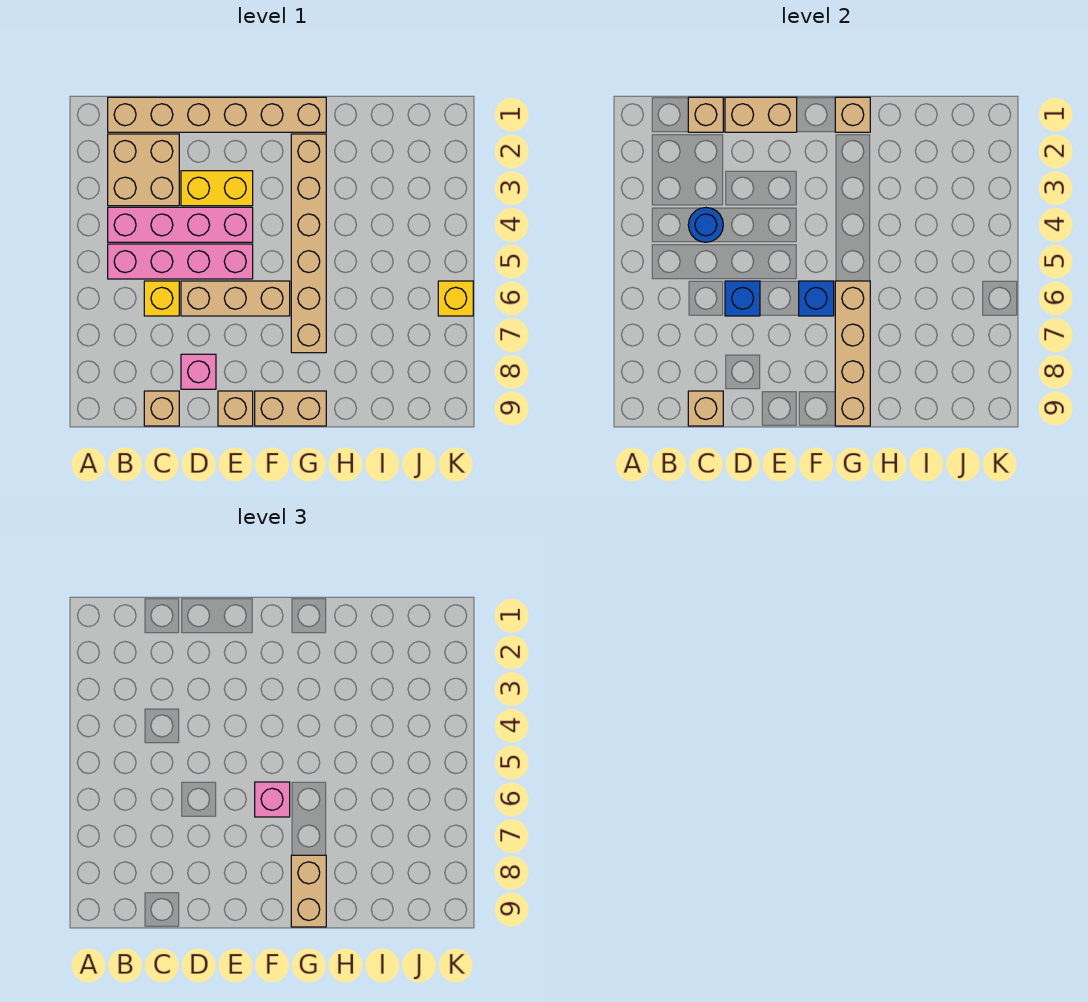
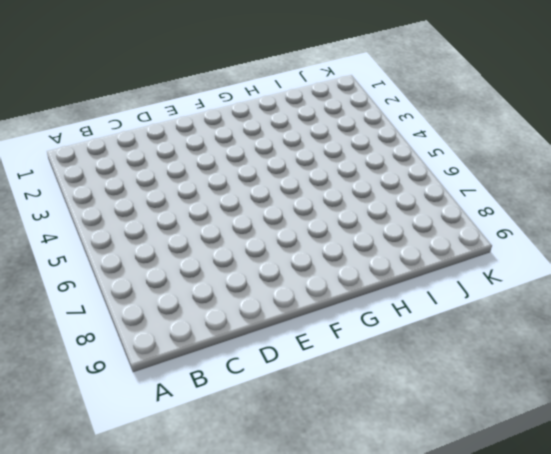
none -> tan 1x6 brick [108,97,326,132]
none -> tan 2x2 brick [108,134,179,206]
none -> pink 1x4 brick [108,207,253,242]

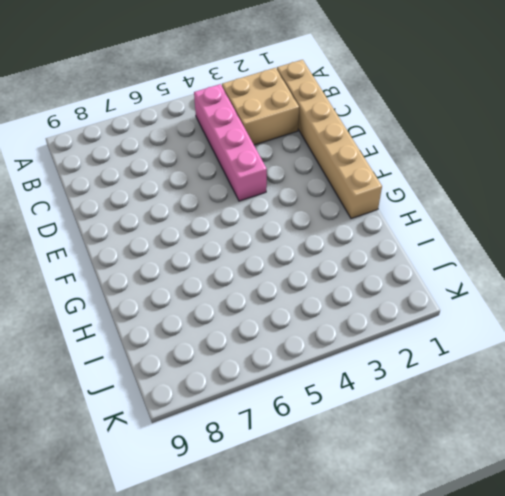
none -> pink 1x4 brick [108,244,253,279]
none -> yellow 1x1 brick [144,281,179,316]
none -> tan 1x1 brick [144,391,179,426]

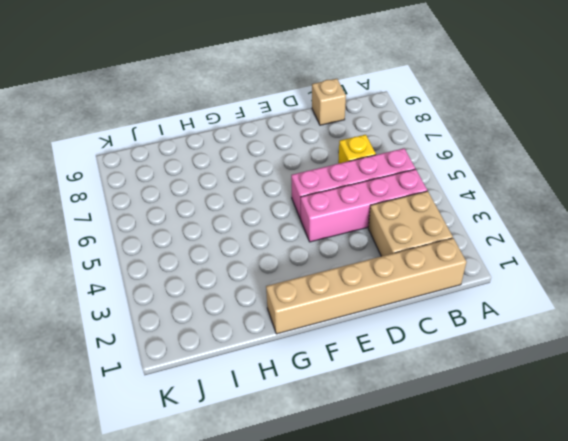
none -> yellow 1x2 brick [181,171,253,206]
none -> tan 1x3 brick [181,281,290,316]
none -> pink 1x1 brick [181,354,216,389]

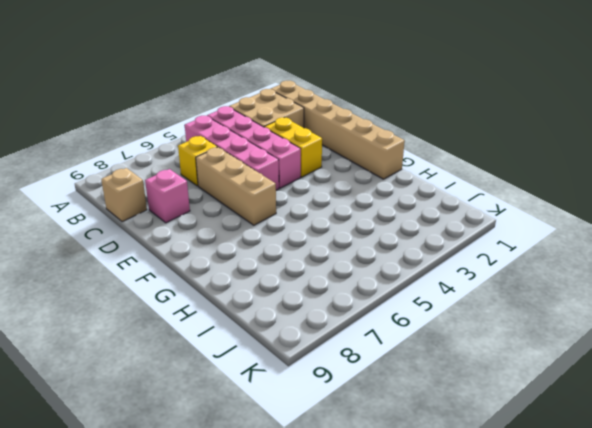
none -> tan 1x1 brick [218,391,253,426]
none -> tan 1x2 brick [255,391,326,426]
none -> tan 1x6 brick [291,134,326,353]

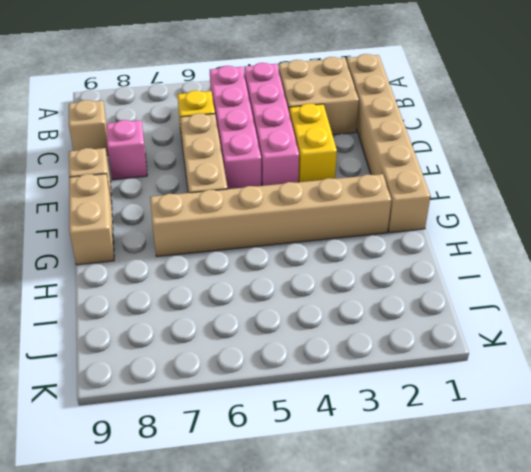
none -> yellow 1x1 brick [438,281,473,316]
none -> tan 1x1 brick [688,97,723,132]
none -> blue 1x1 round brick [688,207,723,242]

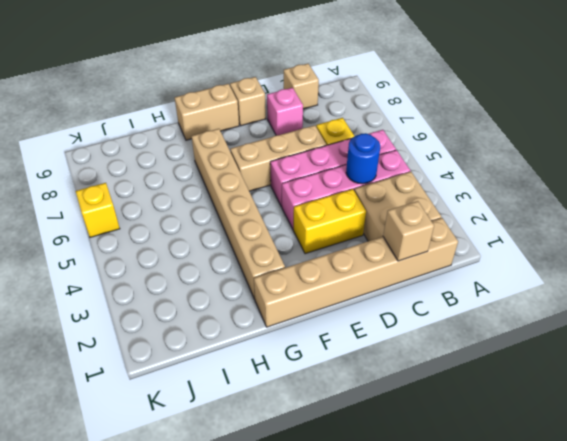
none -> tan 1x1 brick [688,391,723,426]
none -> tan 1x2 brick [725,97,797,132]
none -> blue 1x1 brick [725,281,760,316]

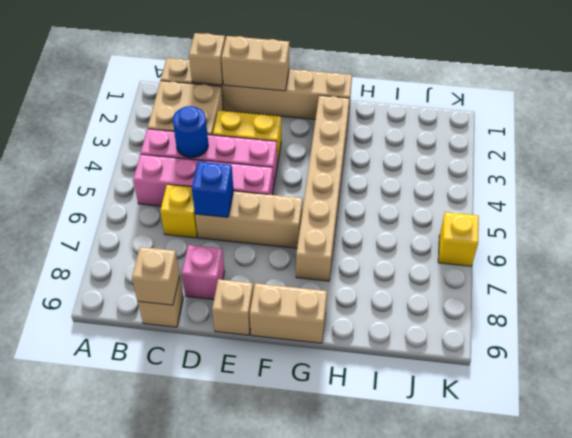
none -> blue 1x1 brick [799,281,834,316]
none -> tan 1x1 brick [835,97,870,132]
none -> tan 1x4 brick [835,281,870,426]

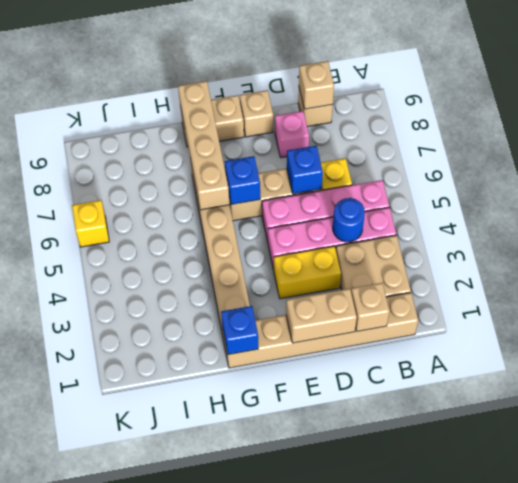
blue 1x1 brick [221,306,258,355] -> tan 1x1 brick [835,97,870,132]
none -> pink 1x1 brick [255,782,290,817]
none -> tan 1x2 brick [291,855,326,927]

